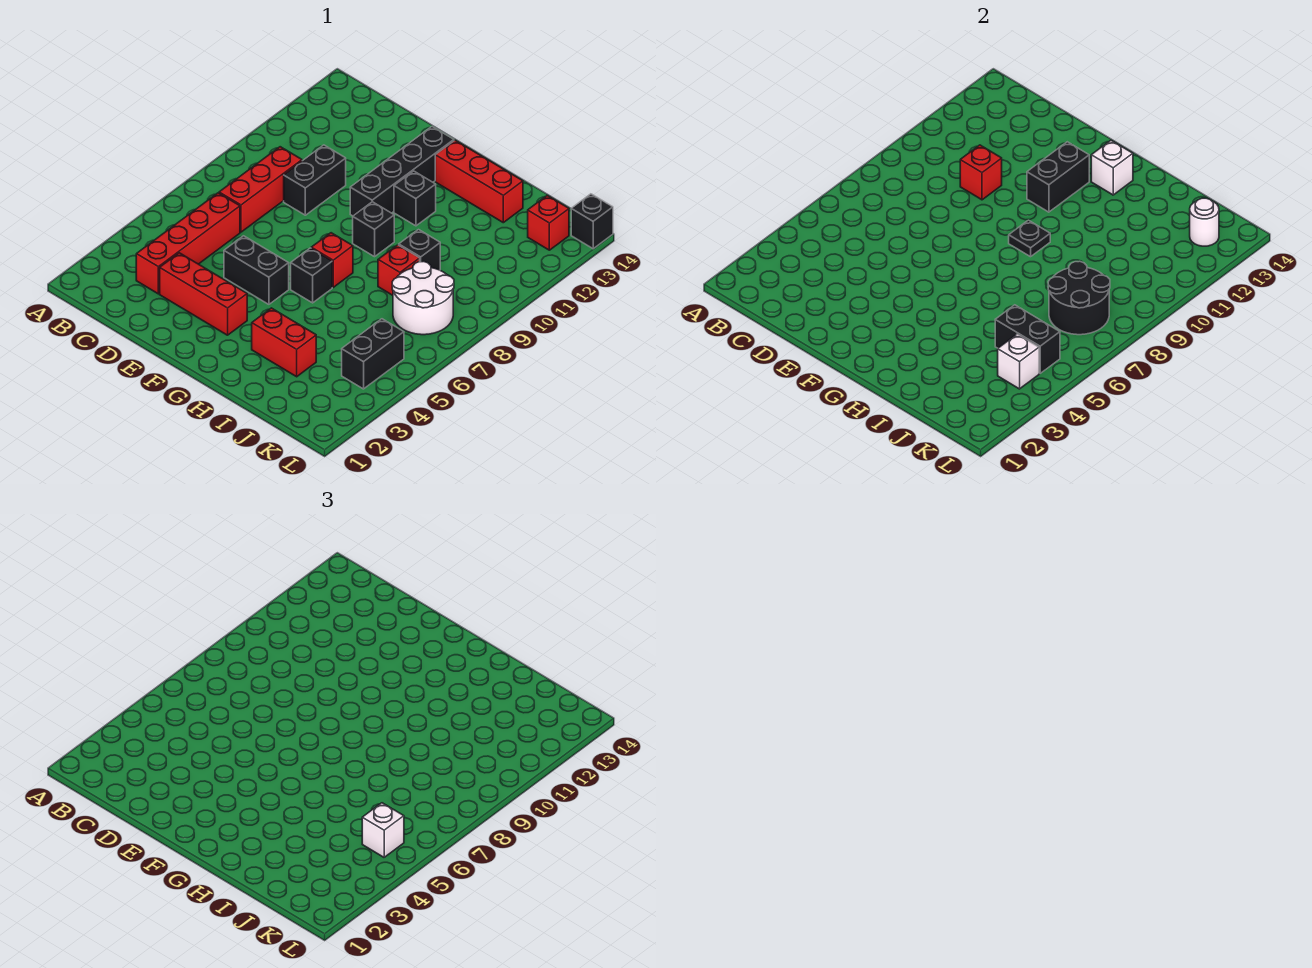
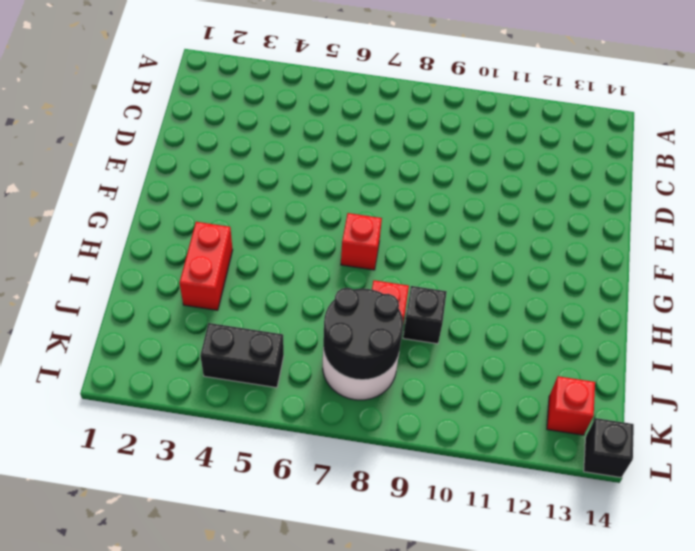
none -> red 1x4 brick [136,193,240,294]
none -> red 1x3 brick [219,147,302,232]
none -> red 1x3 brick [160,253,247,335]

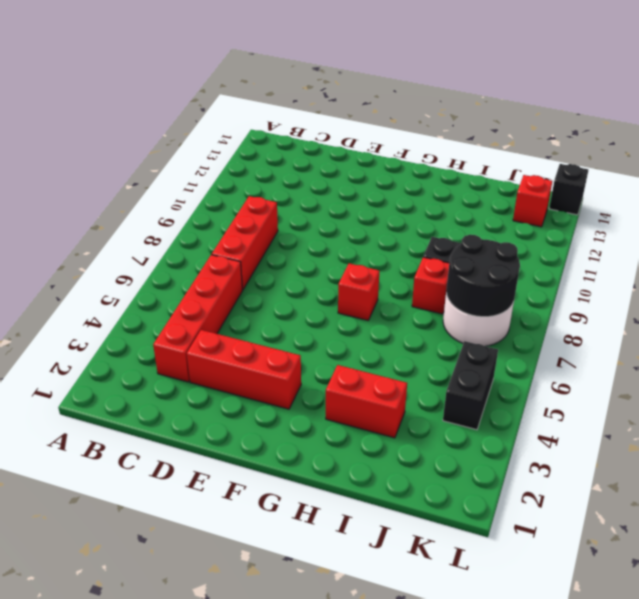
none -> black 1x2 brick [284,145,346,215]
none -> black 1x2 brick [224,236,289,304]
none -> black 1x4 brick [350,127,454,216]

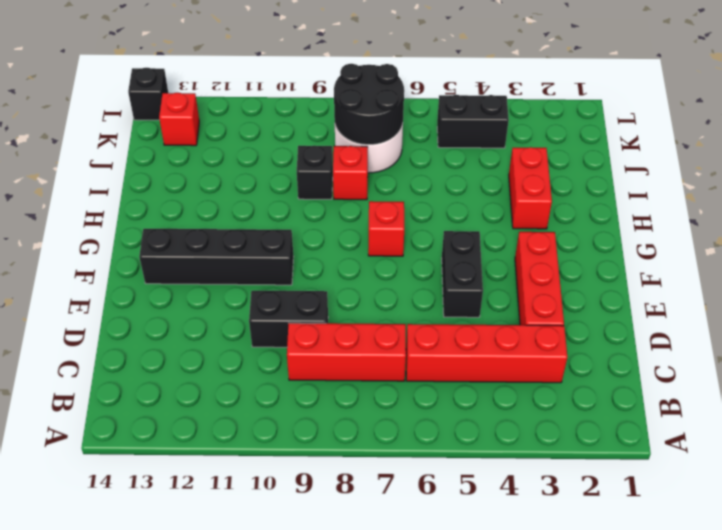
none -> black 1x1 brick [291,248,332,303]
none -> black 1x1 brick [353,202,394,257]
none -> black 1x1 brick [394,171,436,226]

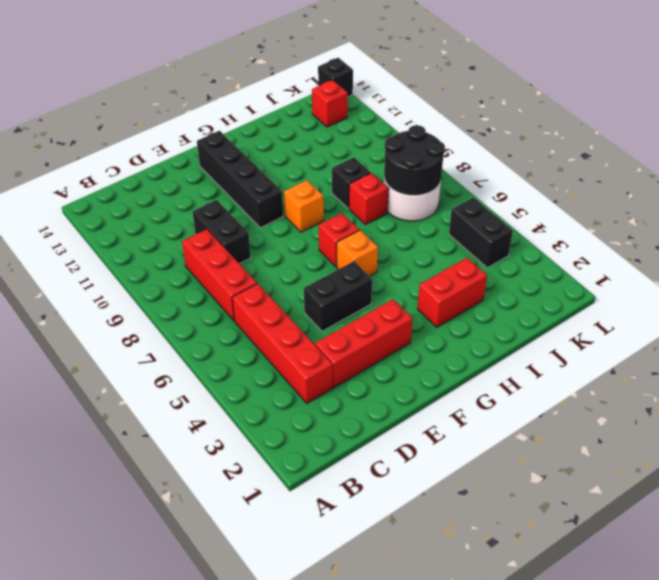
orange 1x1 brick [337,230,378,276] -> black 1x1 brick [291,248,332,303]
orange 1x1 brick [284,180,324,232] -> black 1x1 brick [353,202,394,257]
none -> black 1x1 brick [394,171,436,226]
none -> red 1x3 brick [435,140,523,223]
none -> red 1x1 brick [960,145,1002,200]

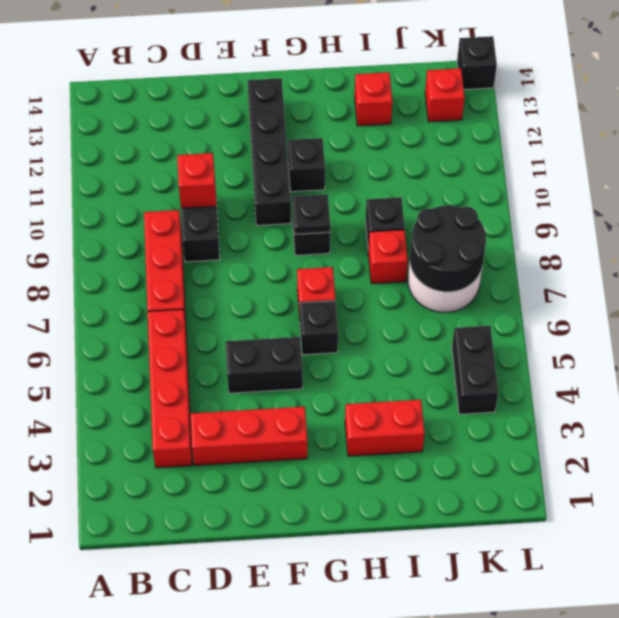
red 1x1 brick [355,72,392,126] -> red 1x3 brick [435,140,523,223]
none -> black 1x2 brick [1027,142,1089,212]
none -> white 1x1 brick [1091,140,1133,195]
none -> black 1x2 brick [995,305,1060,373]

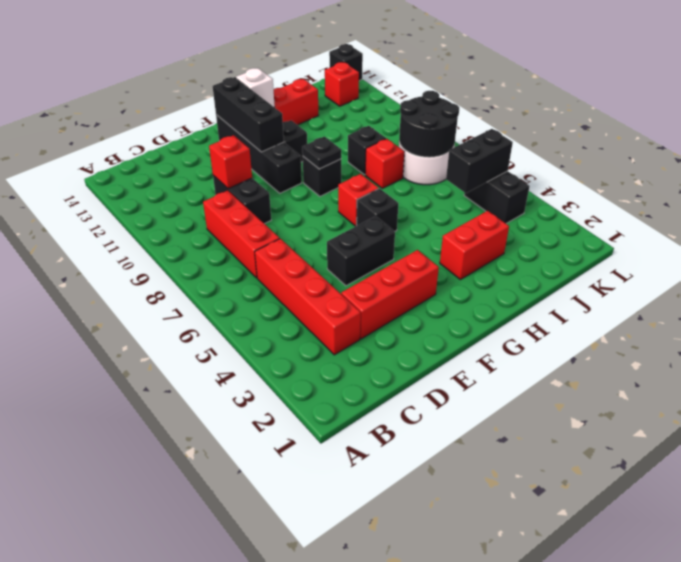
black 1x3 brick [213,77,284,152] -> black 1x2 brick [1027,142,1089,212]
none -> white 1x1 brick [998,334,1039,389]
none -> white 1x1 round brick [1190,198,1219,246]
none -> white 1x1 brick [362,803,404,857]

